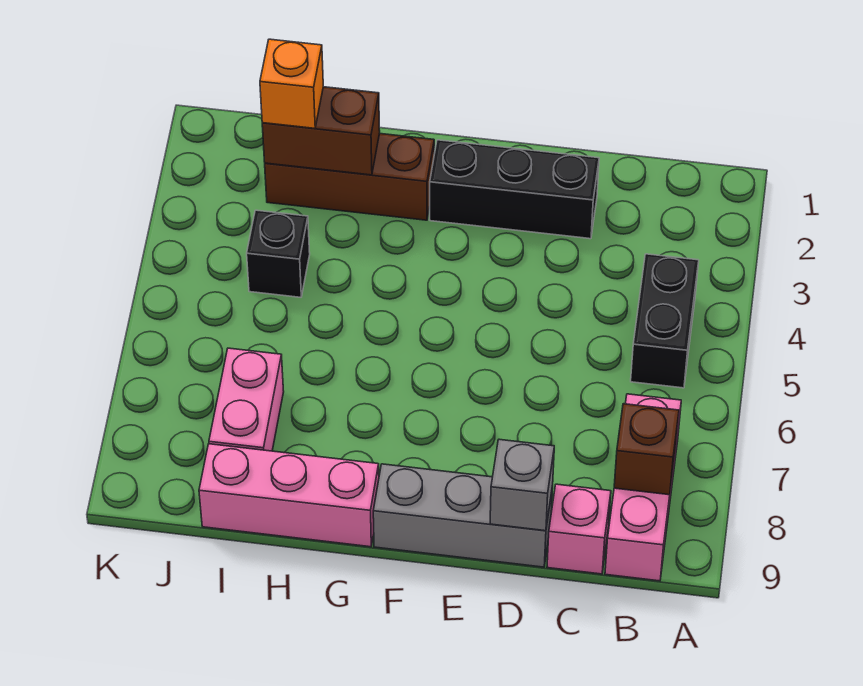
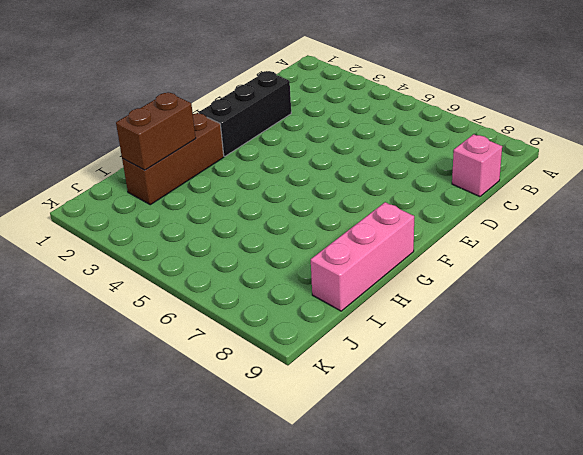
none -> black 1x2 brick [631,254,699,388]
none -> pink 1x3 brick [605,394,681,581]
none -> grey 1x3 brick [373,464,553,567]

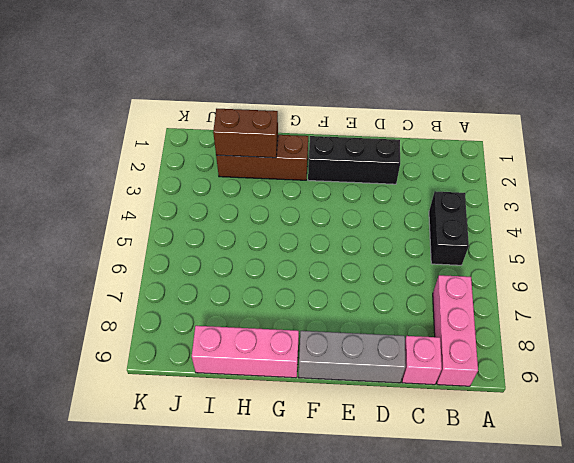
none -> black 1x1 brick [247,210,310,297]
none -> pink 1x2 brick [209,348,284,451]
none -> brown 1x1 brick [614,404,679,495]

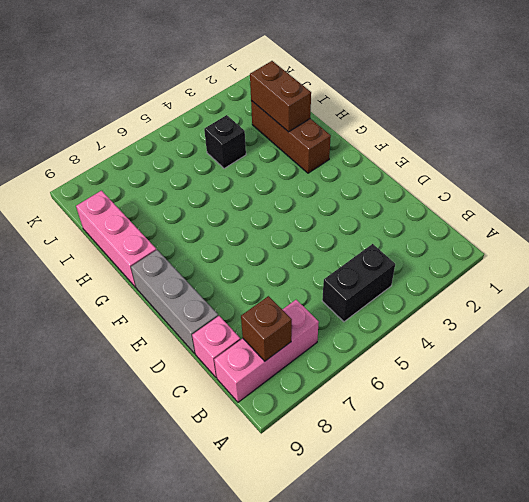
none -> black 1x3 brick [430,140,599,239]
none -> pink 1x2 brick [209,348,284,451]
none -> grey 1x1 brick [490,439,554,531]

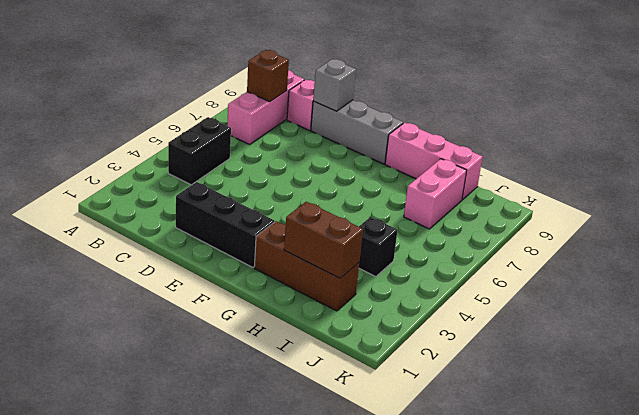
none -> orange 1x1 brick [260,39,323,128]

